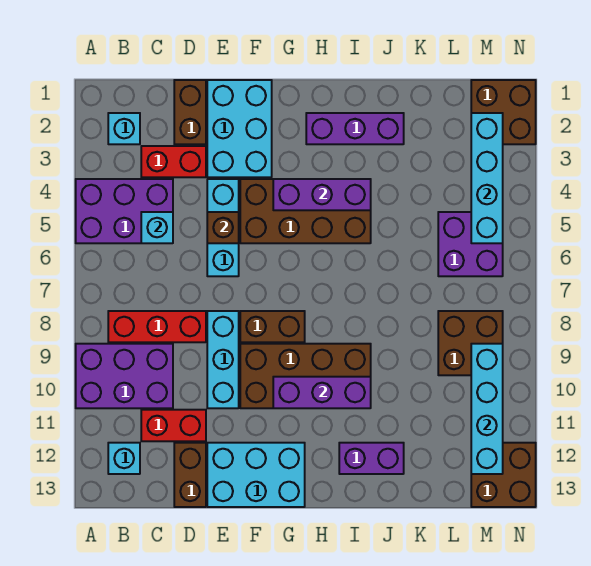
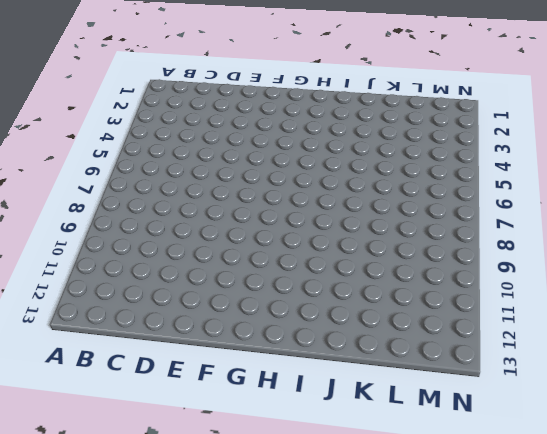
none -> purple 2x3 brick [76,179,173,243]
none -> purple 2x3 brick [76,344,173,408]
none -> cyan 1x1 brick [108,113,140,144]

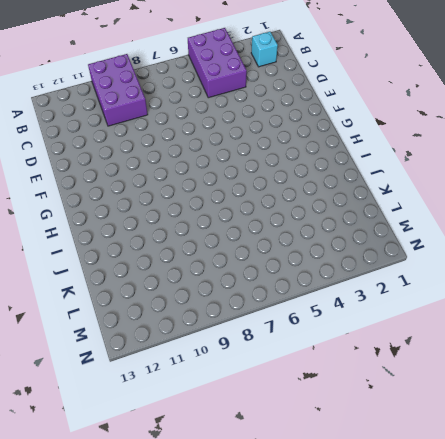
none -> red 1x3 brick [108,311,206,342]
none -> cyan 1x1 brick [108,443,140,474]
none -> red 1x2 brick [141,146,206,177]

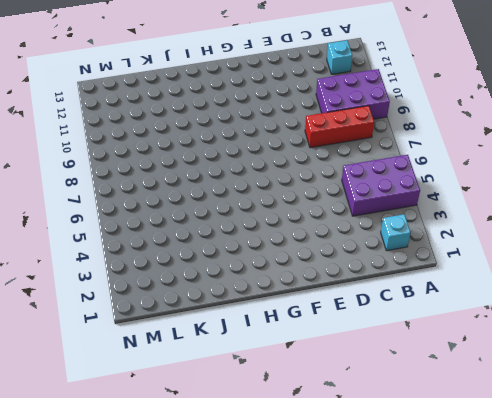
none -> red 1x2 brick [141,146,206,177]
none -> red 1x2 brick [141,410,206,441]
none -> brown 1x2 brick [174,80,206,144]

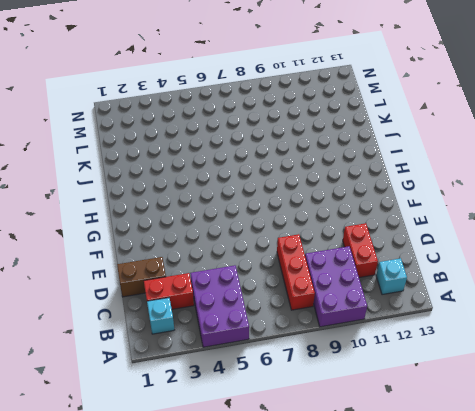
red 1x2 brick [144,273,194,309] -> red 1x2 brick turned to [141,146,206,177]
none -> brown 1x2 brick [174,443,206,507]
none -> cyan 2x3 brick [207,80,272,177]
none -> cyan 1x3 brick [207,179,239,276]

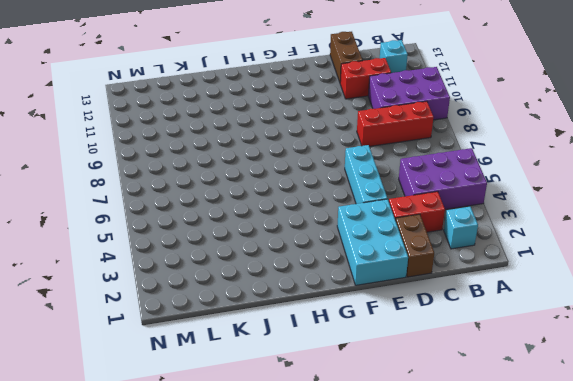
none -> cyan 1x3 brick [207,311,239,408]
none -> cyan 2x3 brick [207,443,305,507]
none -> brown 2x4 brick [240,179,371,243]

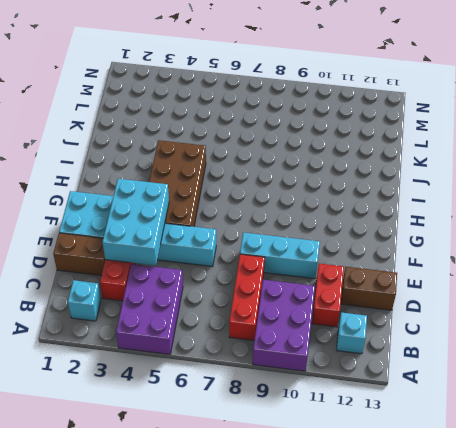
cyan 2x3 brick [102,179,169,266] -> cyan 2x3 brick moved to [207,443,305,507]
none -> brown 1x2 brick [240,311,305,342]
none -> brown 2x4 brick [240,344,371,408]
none -> purple 1x3 brick [306,113,404,144]

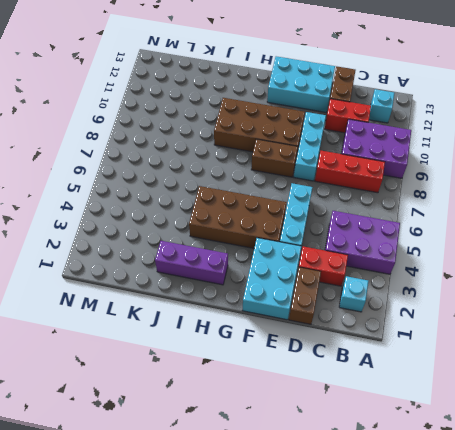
none -> purple 1x2 brick [339,443,404,474]
none -> purple 2x2 brick [438,212,503,276]
none -> brown 2x2 brick [438,311,503,375]

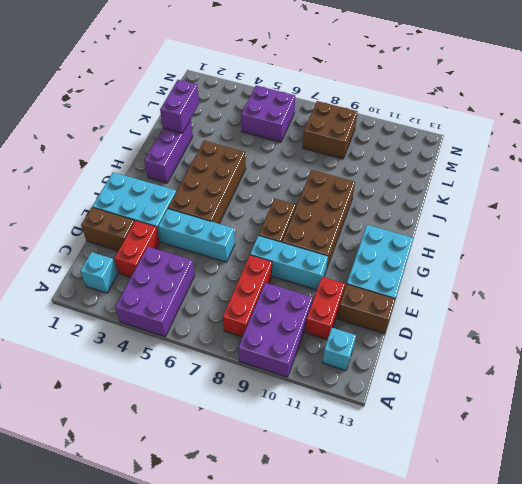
purple 1x2 brick [160,80,199,133] -> purple 1x2 brick moved to [339,443,404,474]
none -> brown 2x2 brick [471,80,536,144]
none -> brown 2x2 brick [471,443,536,507]
none -> cyan 1x1 brick [141,212,173,243]

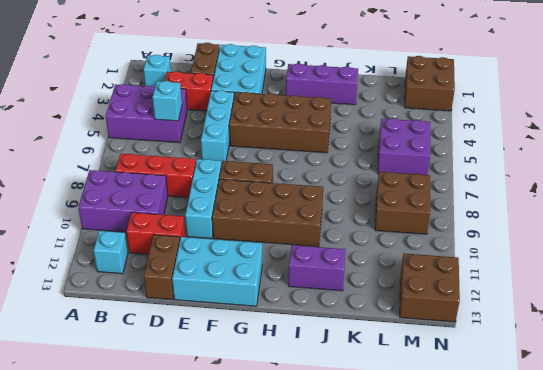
none -> brown 1x1 brick [207,212,239,243]
none -> purple 1x3 brick [273,179,371,210]
none -> purple 1x3 brick [273,377,371,408]

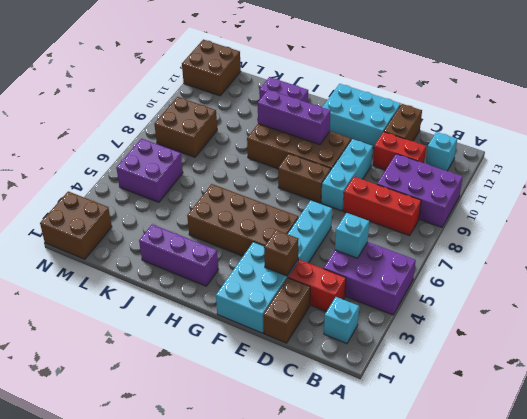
brown 1x1 brick [264,230,298,276] -> brown 1x1 brick moved to [207,212,239,243]
none -> purple 1x3 brick [273,179,371,210]
none -> cyan 1x4 brick [471,113,503,243]
none -> cyan 1x4 brick [471,344,503,474]

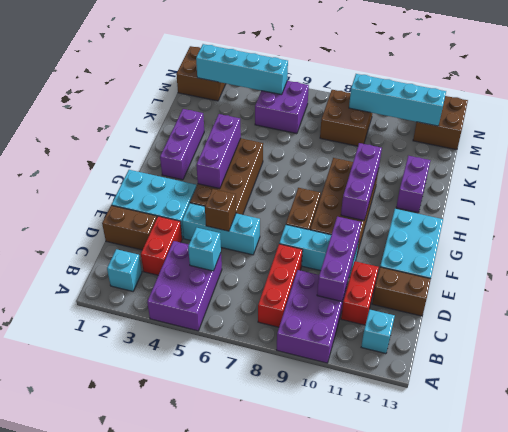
purple 1x3 brick [317,217,361,301] -> none

